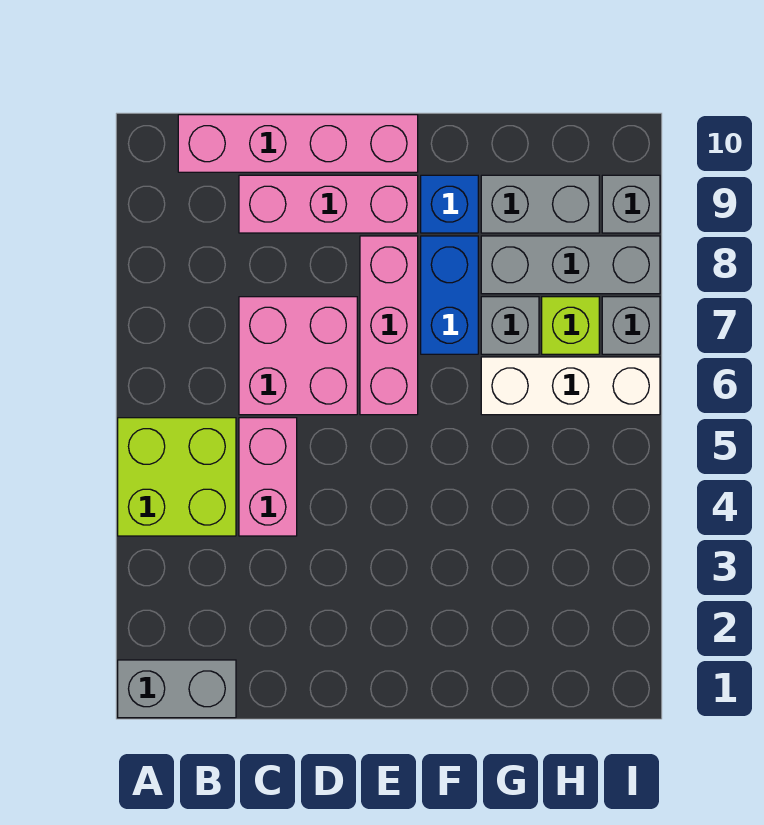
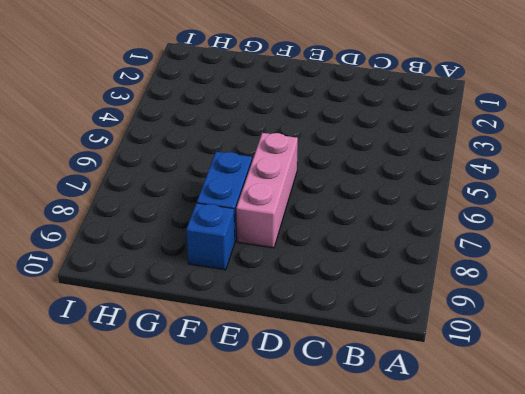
none -> grey 1x2 brick [118,660,236,718]
none -> lime 2x2 brick [118,418,236,536]
none -> pink 1x4 brick [178,115,418,172]

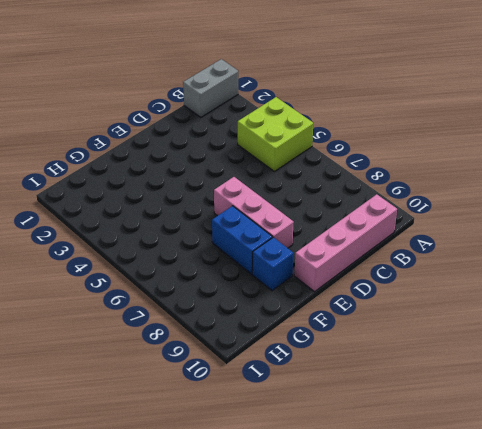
none -> pink 1x2 brick [239,418,297,536]
none -> pink 2x2 brick [239,297,357,415]
none -> pink 1x3 brick [239,175,418,233]

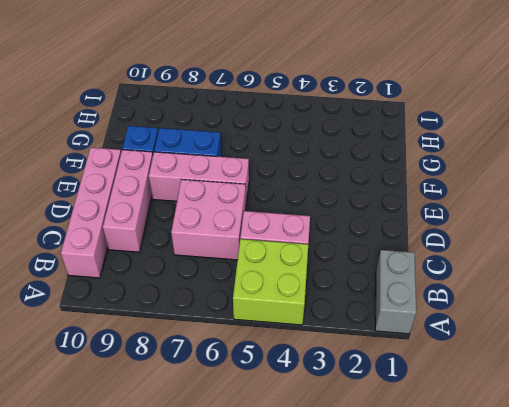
none -> white 1x3 brick [481,357,660,415]
none -> grey 1x1 brick [481,297,539,354]
none -> grey 1x3 brick [481,236,660,294]

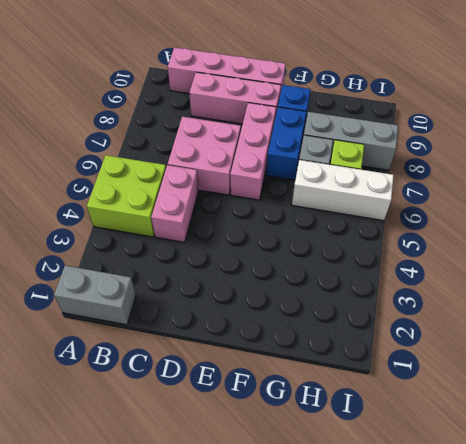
none -> grey 1x2 brick [481,175,599,233]
none -> grey 1x1 brick [602,297,660,354]
none -> grey 1x1 brick [602,175,660,233]

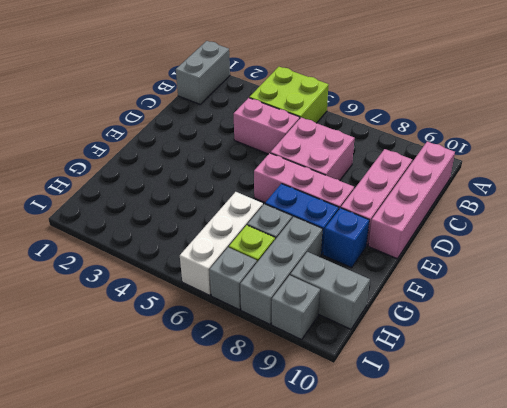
grey 1x2 brick [290,252,370,329] -> grey 1x2 brick turned to [481,175,599,233]

